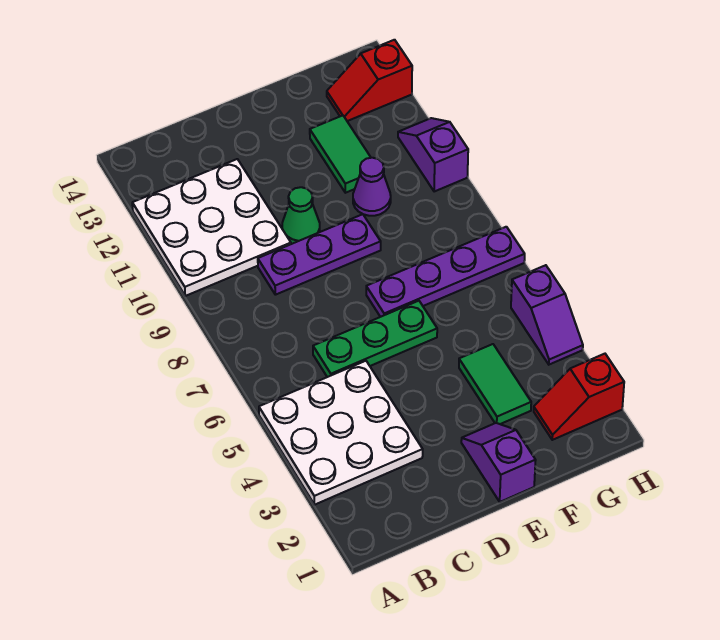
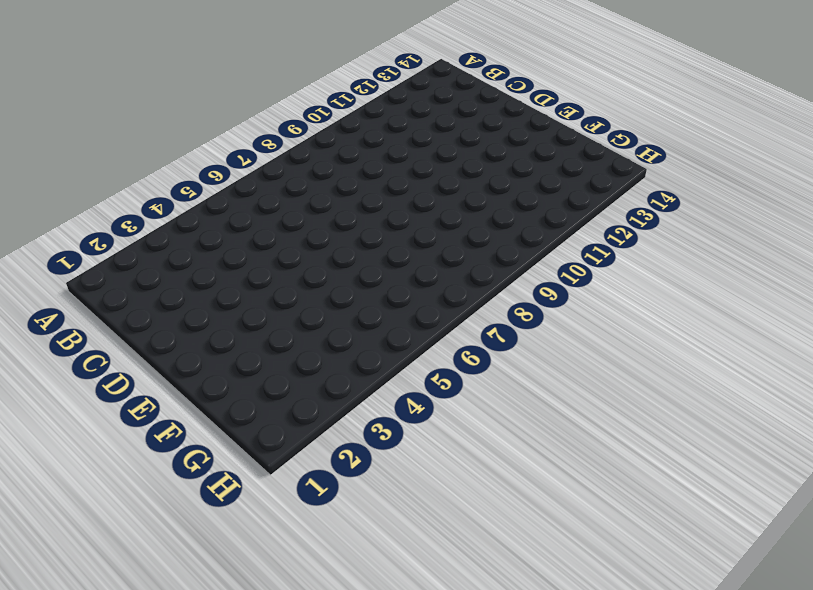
none -> white 3x3 plate [259,361,423,505]
none -> white 3x3 plate [132,159,291,296]
none -> green 1x3 plate [313,301,437,377]

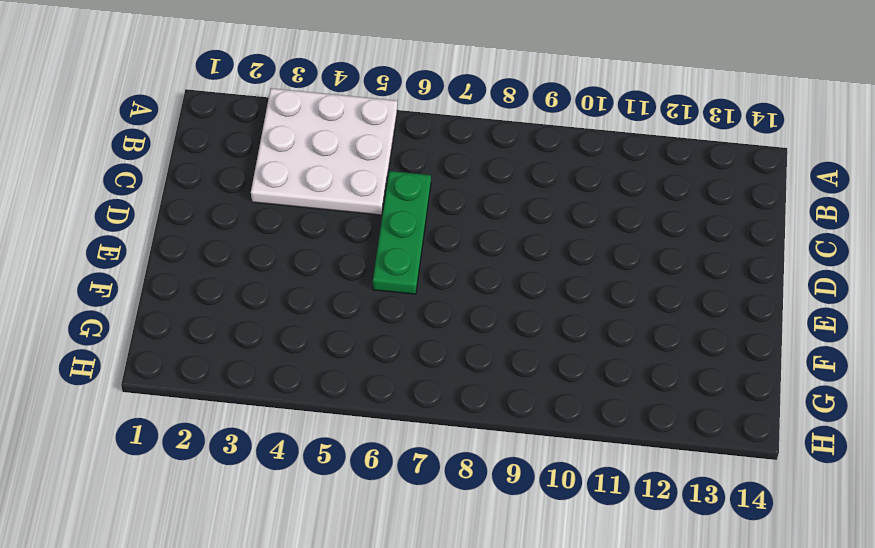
none -> white 3x3 plate [132,159,291,296]
none -> purple 1x3 plate [258,214,381,295]
none -> green 1x1 cone [282,187,320,244]

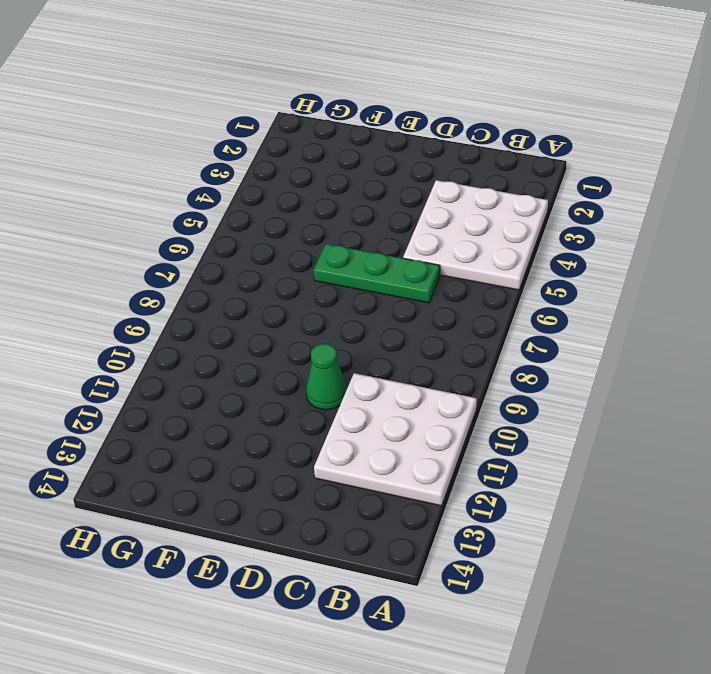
none -> purple 1x3 plate [258,214,381,295]
none -> purple 1x2 slope [461,423,536,502]
none -> purple 1x4 plate [366,227,525,317]

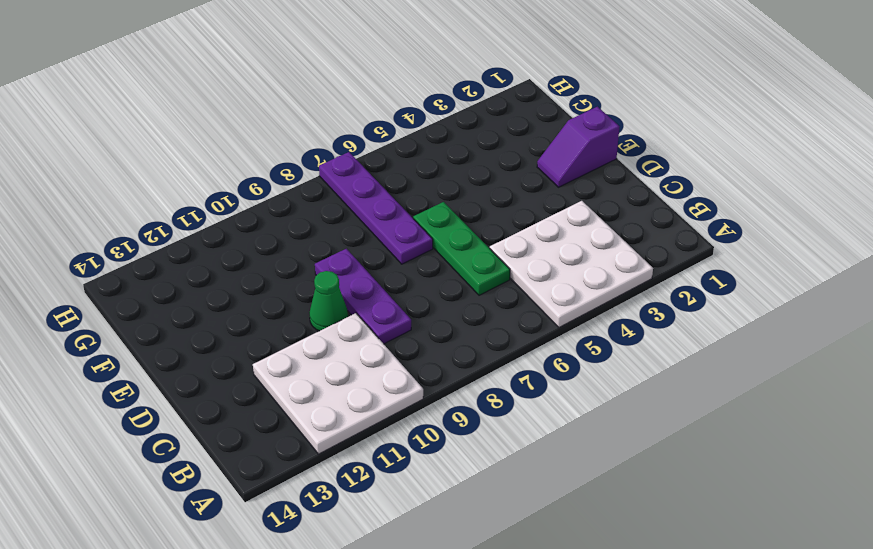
none -> green 1x2 tile [459,344,531,424]
none -> purple 1x1 cone [353,158,391,216]
none -> green 1x2 tile [310,116,371,193]

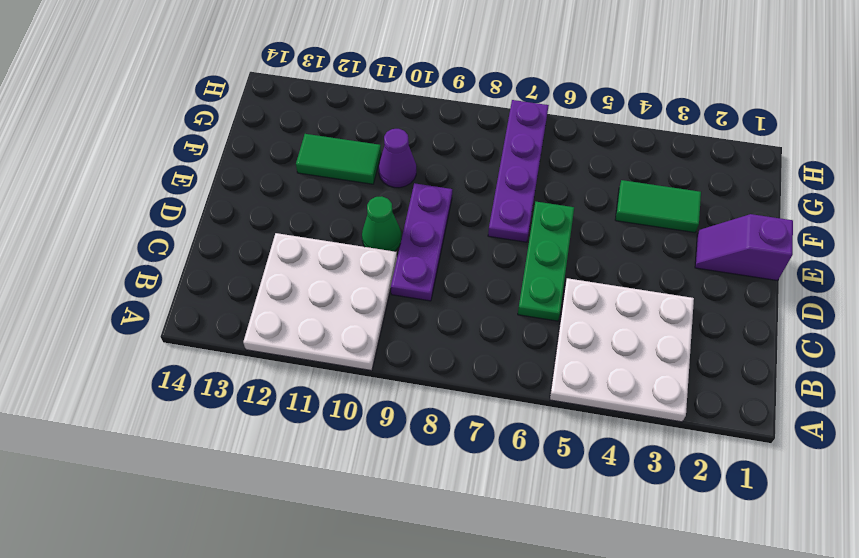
none -> red 1x2 slope [534,354,624,440]
none -> red 1x2 slope [327,40,412,121]
none -> purple 1x2 slope [511,265,583,365]

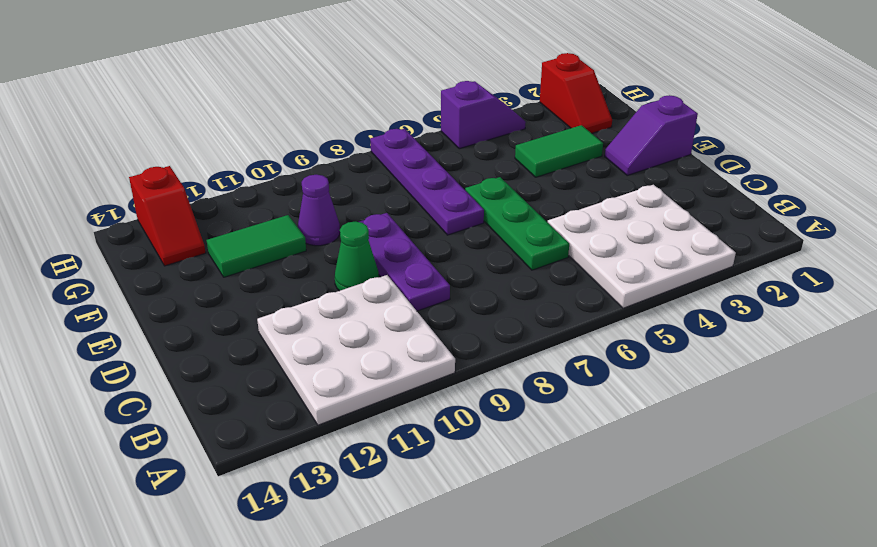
none -> purple 1x2 slope [398,118,468,191]

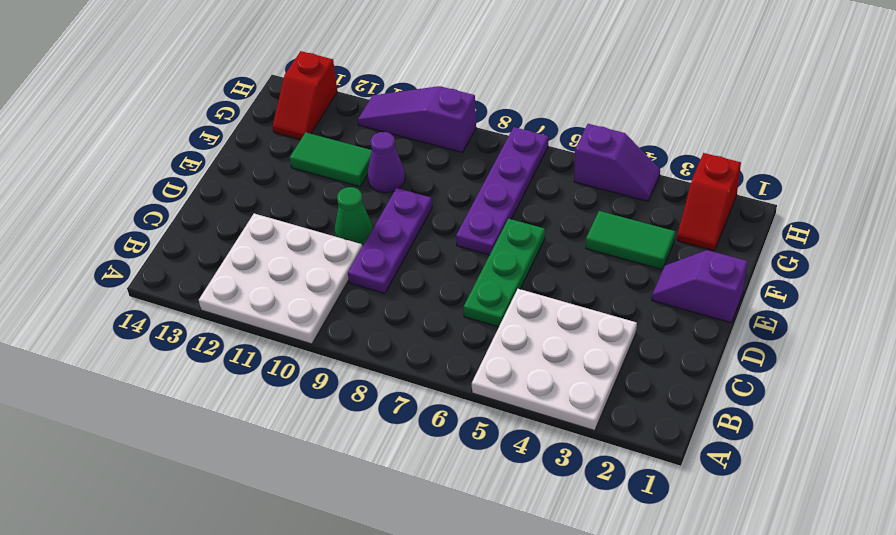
purple 1x3 slope [358,86,476,153] -> purple 1x2 slope [398,118,468,191]

